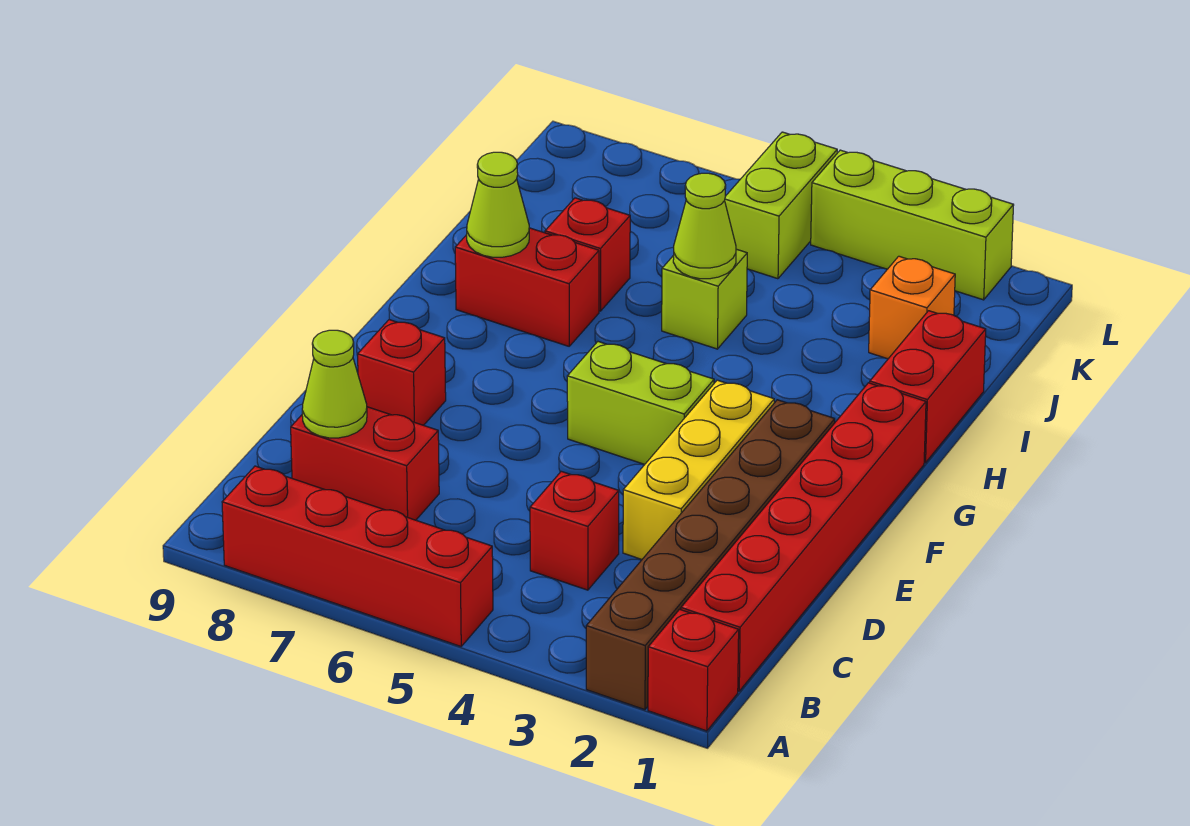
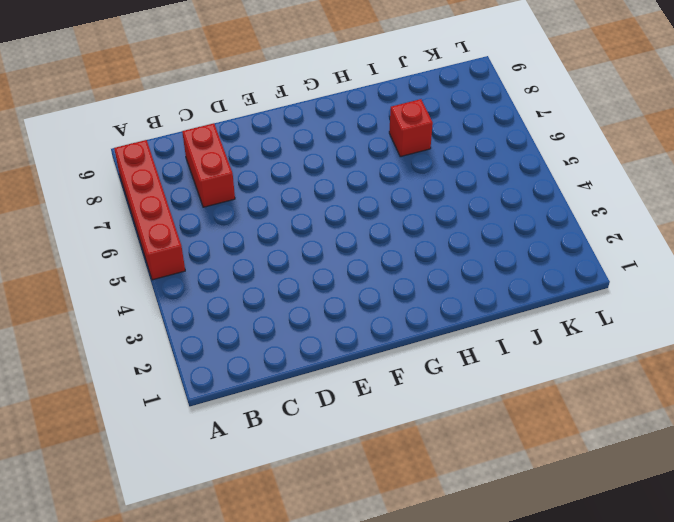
none -> red 1x1 brick [648,609,739,731]
none -> brown 1x6 brick [586,400,835,710]
none -> red 1x6 brick [681,383,926,691]

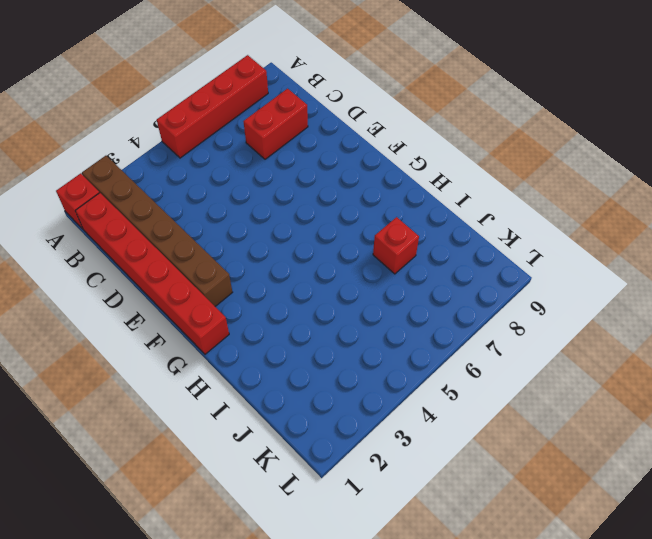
none -> red 1x1 brick [530,471,619,590]
none -> yellow 1x3 brick [623,380,774,559]
none -> red 1x1 brick [358,320,446,425]

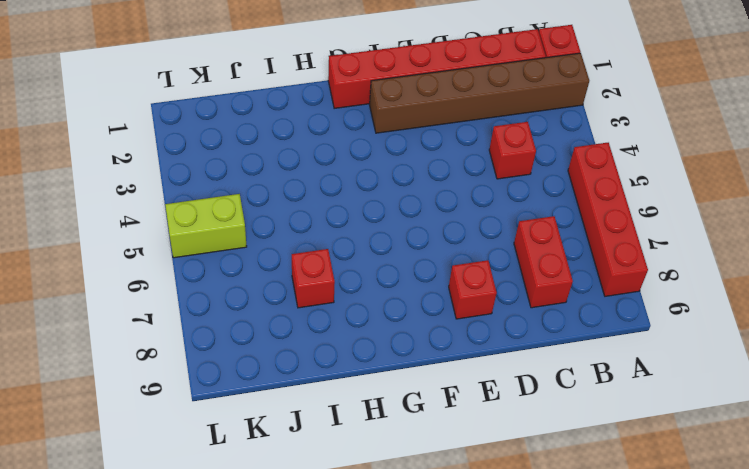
none -> yellow 1x3 brick [623,380,774,559]
none -> lime 1x2 brick [567,342,714,464]
none -> red 1x2 brick [870,311,986,463]

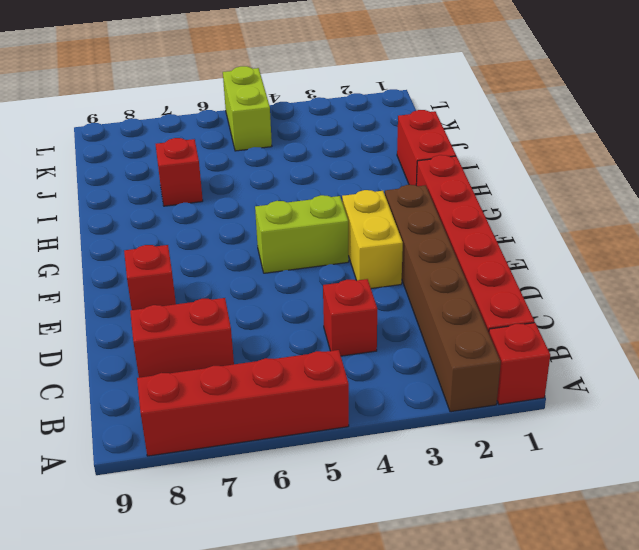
yellow 1x2 brick [342,190,403,289] -> yellow 1x3 brick [623,380,774,559]
none -> red 1x2 brick [455,228,599,346]
none -> lime 1x1 brick [662,249,747,349]
none -> orange 1x1 brick [869,256,955,359]

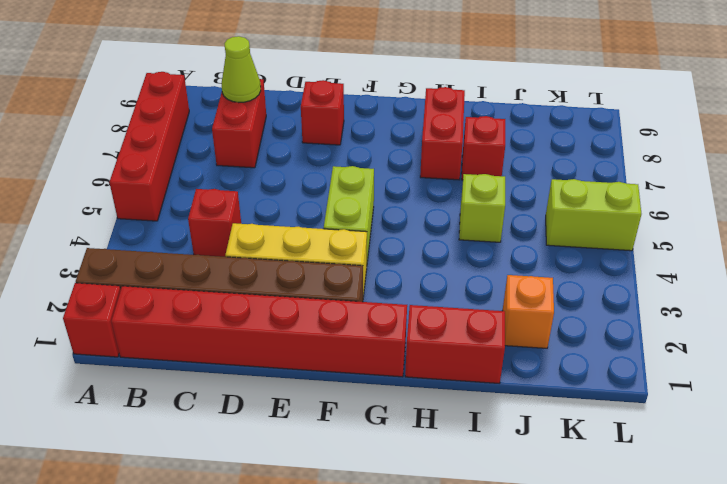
none -> lime 1x3 brick [811,150,1014,300]
none -> lime 1x1 cone [467,152,529,257]
none -> lime 1x1 cone [673,173,736,279]

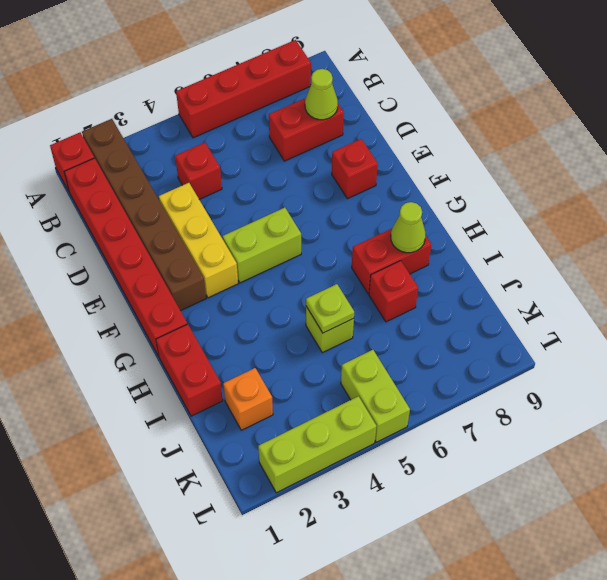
lime 1x1 plate [306,284,354,333] -> lime 1x1 cone [673,173,736,279]

